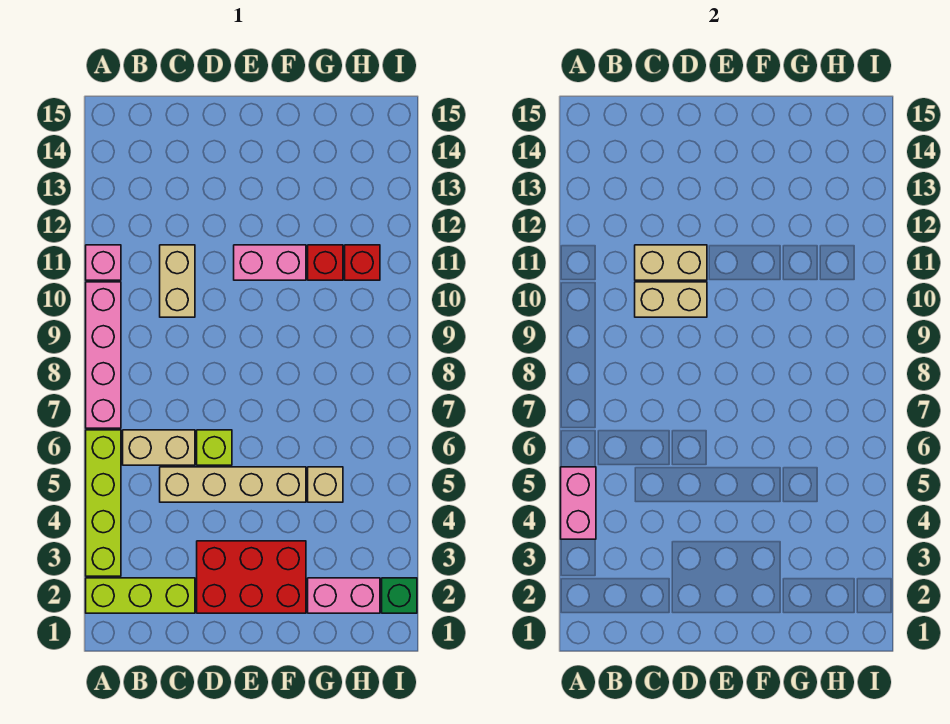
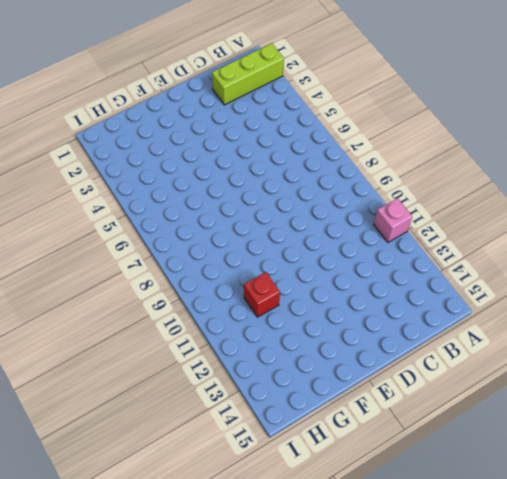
none -> lime 1x4 brick [86,430,121,576]
none -> pink 1x4 brick [86,282,121,428]
none -> tan 1x2 brick [123,430,195,465]

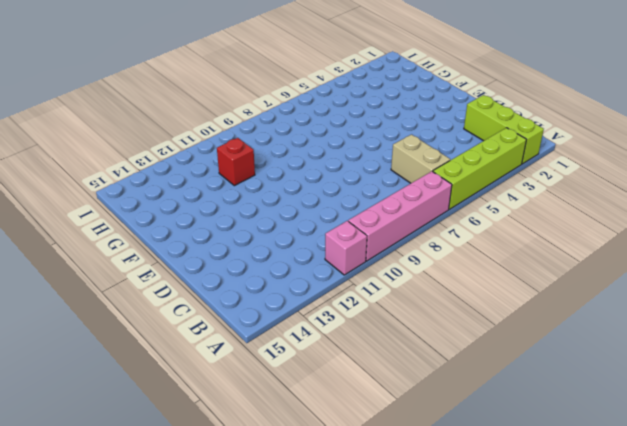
none -> tan 1x4 brick [160,467,306,502]
none -> tan 1x2 brick [160,245,195,317]
none -> red 2x3 brick [197,541,306,613]

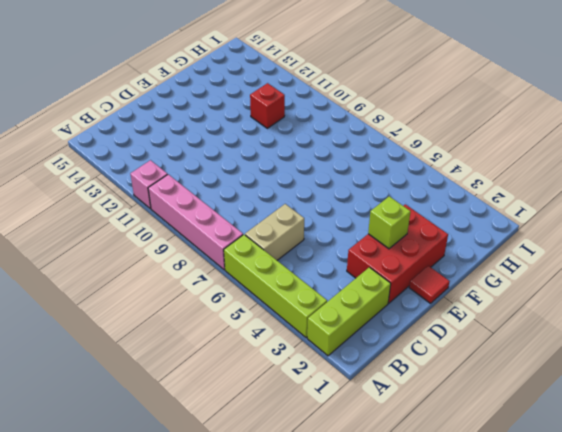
red 1x1 tile [409,266,450,303] -> none
lime 1x1 brick [368,196,411,249] -> lime 1x1 brick moved to [197,430,232,465]
none -> tan 1x4 brick [160,467,306,502]
none -> tan 1x2 brick [160,245,195,317]
none -> pink 1x2 brick [234,245,306,280]

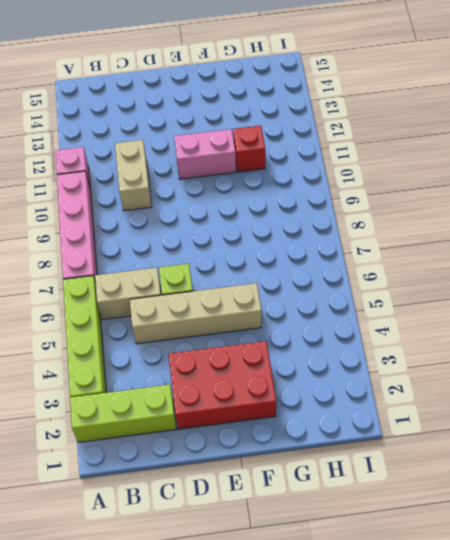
none -> pink 1x2 brick [308,578,380,613]
none -> tan 1x1 brick [308,467,343,502]
none -> red 1x1 brick [345,245,380,280]

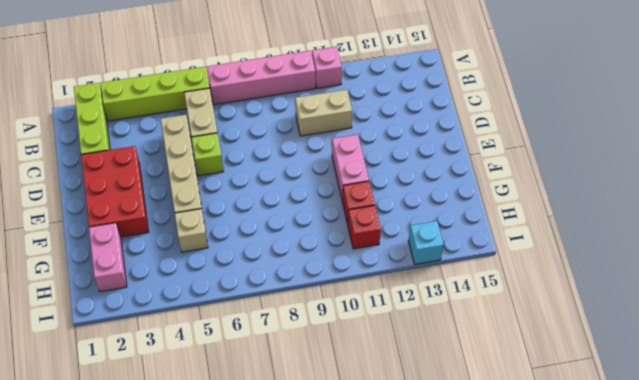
cyan 1x1 brick [408,221,444,264] -> none
none -> green 1x1 brick [382,578,417,613]
none -> pink 1x2 brick [561,467,596,539]
none -> tan 1x2 brick [635,282,707,317]

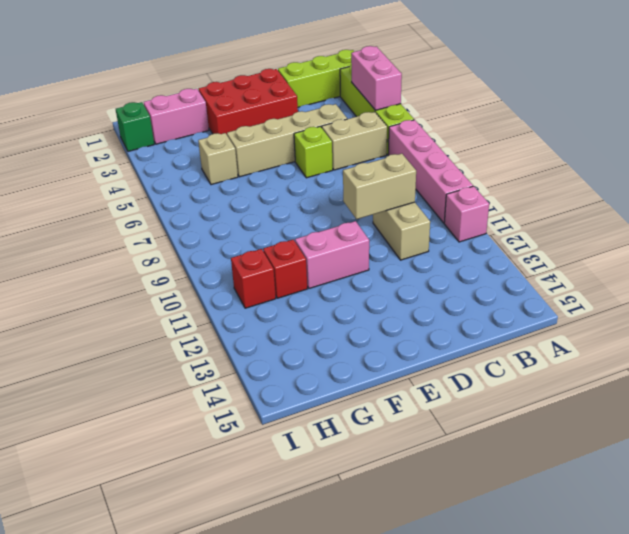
none -> tan 1x2 brick [635,245,707,280]

